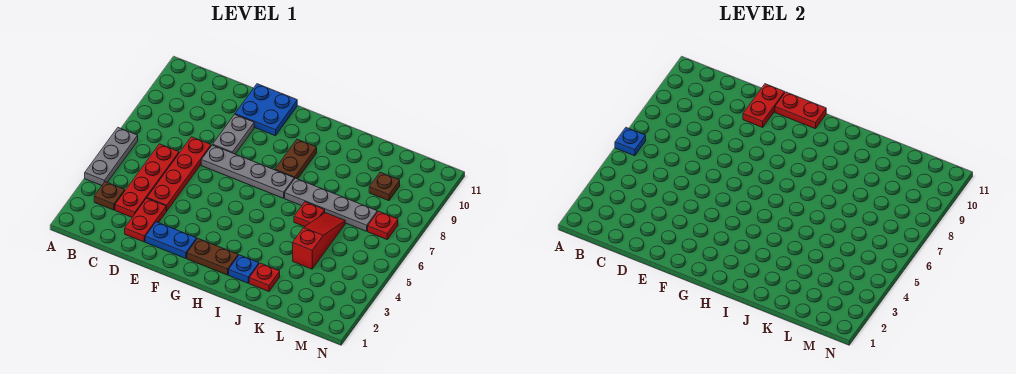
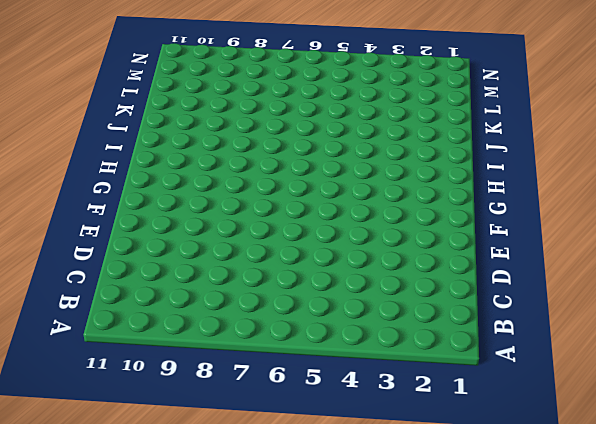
none -> grey 1x3 plate [85,128,138,185]
none -> brown 1x1 plate [94,182,125,210]
none -> red 1x4 plate [115,144,179,217]

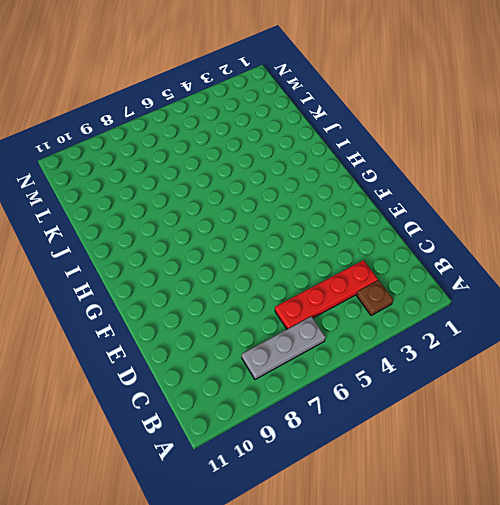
grey 1x3 plate [242,316,326,379] -> grey 1x3 plate moved to [85,128,138,185]
none -> red 1x2 plate [125,198,166,242]
none -> red 1x4 plate [147,137,211,211]
none -> blue 1x2 plate [145,222,197,258]

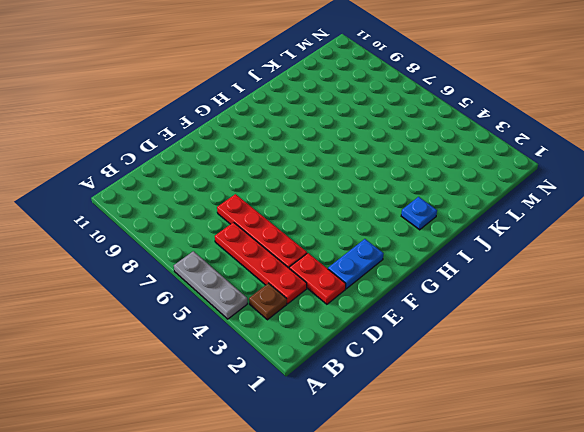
none -> grey 1x4 plate [201,145,294,198]
none -> grey 1x2 plate [213,114,254,154]
none -> blue 2x2 plate [235,84,297,136]

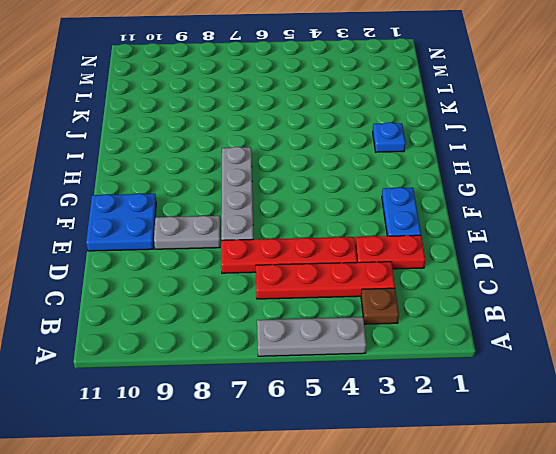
none -> brown 1x2 plate [187,239,238,275]
none -> brown 1x2 plate [275,139,317,179]
none -> grey 1x4 plate [285,178,377,231]

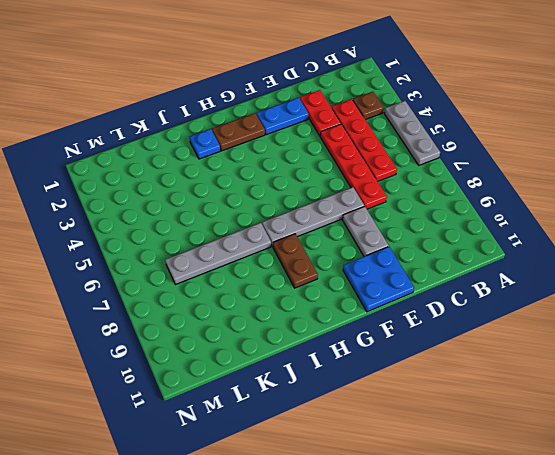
none -> red 1x1 plate [249,263,280,291]
none -> red 1x1 plate [294,202,325,227]
none -> red 1x3 slope [293,213,345,269]

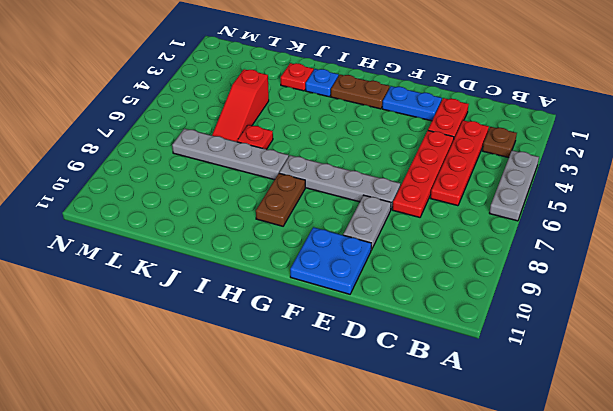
none -> brown 1x1 plate [369,172,400,201]
none -> red 1x1 plate [368,211,398,239]
none -> blue 1x1 plate [615,128,646,156]

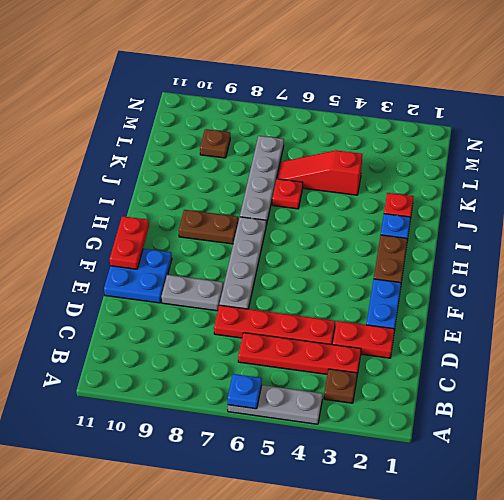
none -> red 1x1 plate [368,211,398,239]
none -> red 1x2 plate [743,84,785,127]

